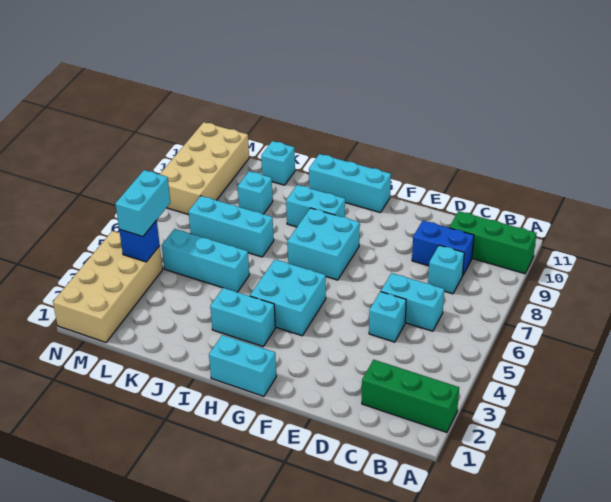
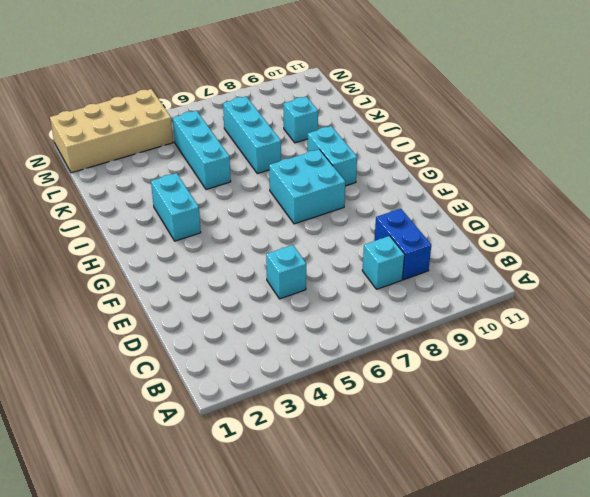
none -> green 1x3 brick [362,360,459,433]
none -> green 1x3 brick [449,211,537,274]
none -> cyan 1x2 brick [381,273,444,331]

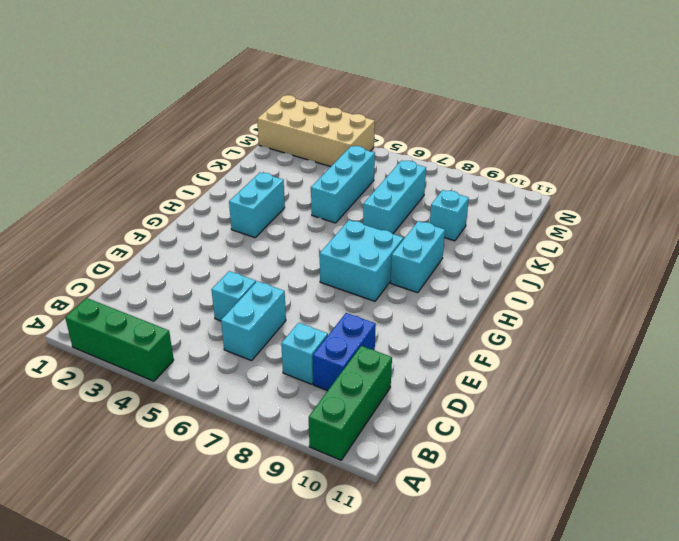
green 1x3 brick [65,298,174,381] -> green 1x3 brick turned to [362,360,459,433]
none -> cyan 1x2 brick [209,335,276,396]
none -> cyan 2x2 brick [250,260,326,336]
none -> cyan 1x3 brick [309,154,391,213]

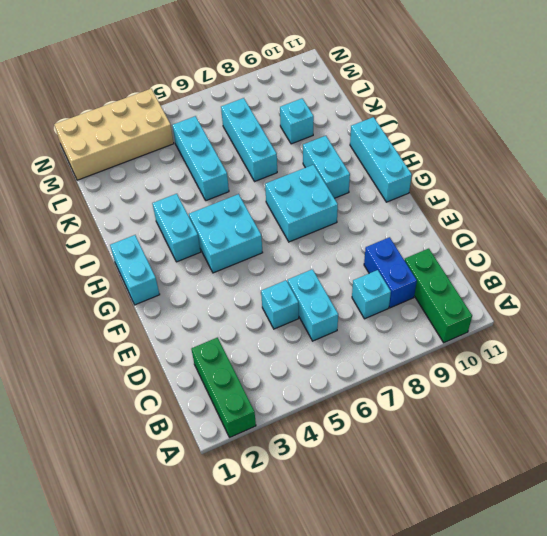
none -> cyan 1x1 brick [261,141,295,185]
none -> tan 2x4 brick [160,122,249,215]
none -> blue 1x1 brick [119,220,160,262]

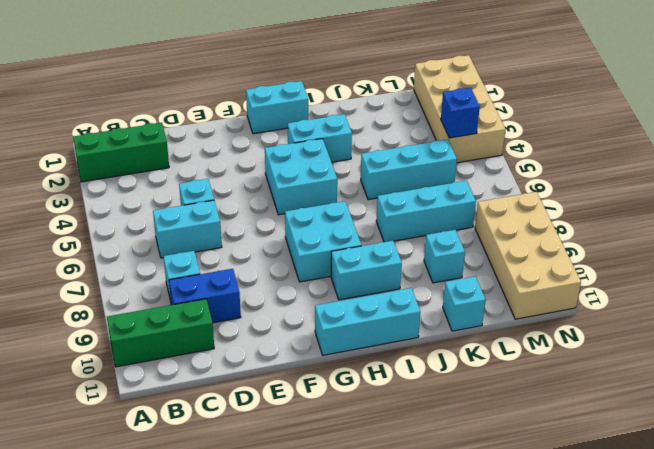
none -> cyan 1x2 brick [115,170,170,237]

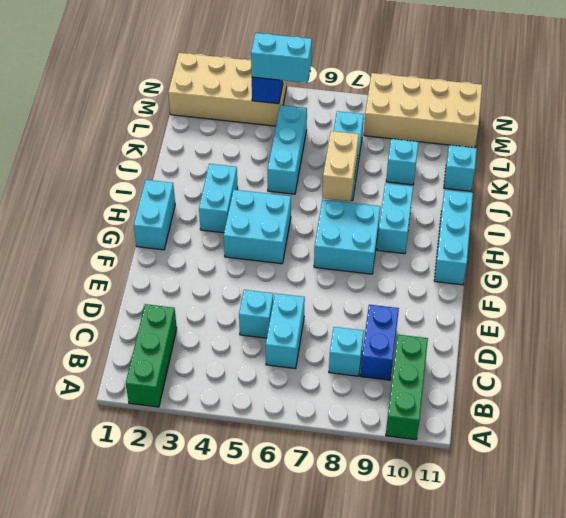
tan 1x2 brick [322,131,359,201] -> none

